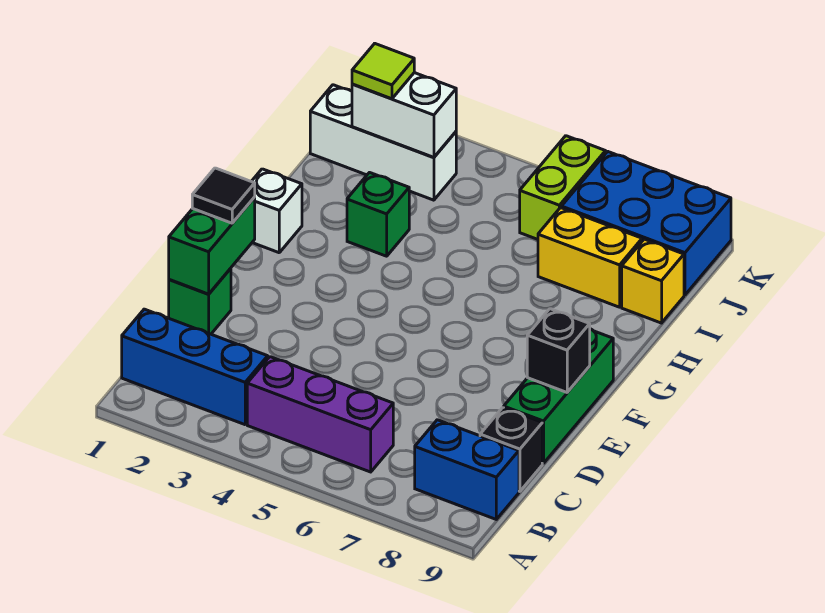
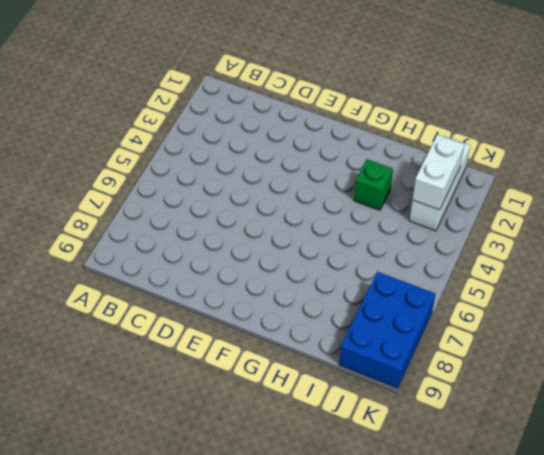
none -> blue 1x3 brick [122,309,268,425]
none -> purple 1x3 brick [247,357,393,472]
none -> blue 1x2 brick [415,420,519,519]

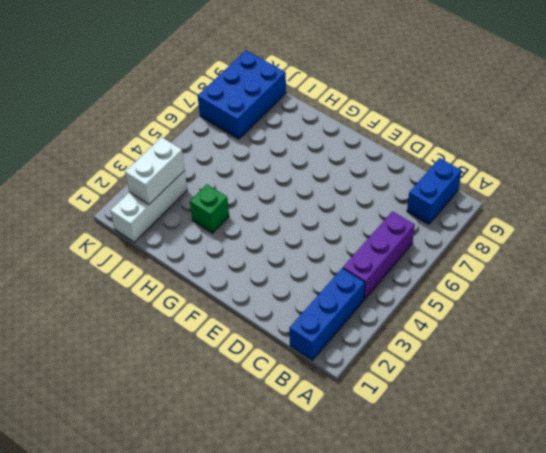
none -> black 1x1 brick [480,408,542,491]
none -> green 1x1 brick [169,268,231,334]
none -> green 1x3 brick [504,329,613,463]

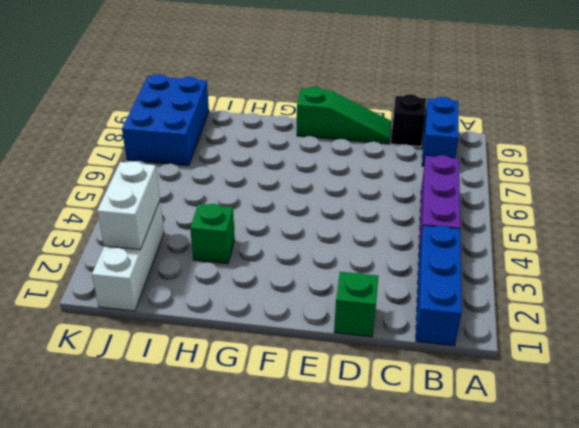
green 1x3 slope [297,87,391,144] -> green 1x3 brick [504,329,613,463]
none -> white 1x1 brick [251,169,302,253]
none -> yellow 1x2 brick [538,208,642,307]
none -> yellow 1x1 brick [622,239,684,323]

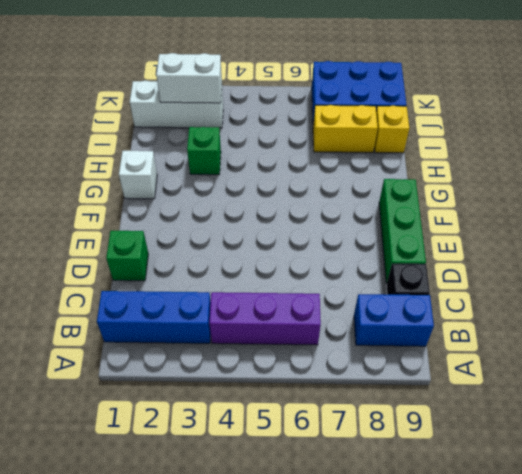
none -> lime 1x2 brick [520,136,606,239]
none -> green 1x2 brick [169,197,255,294]
none -> black 1x1 brick [527,309,590,392]

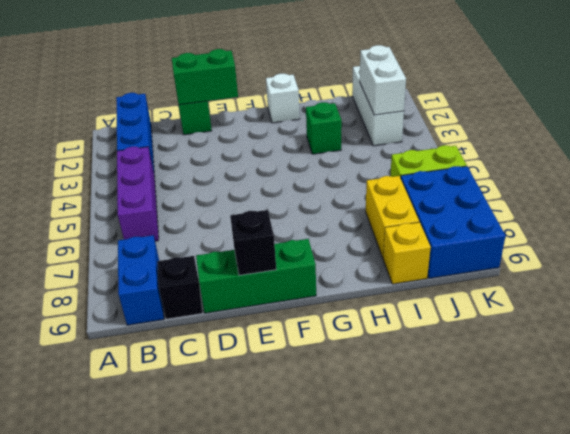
none -> black 1x1 tile [192,168,255,223]
none -> lime 1x1 tile [352,44,414,99]

